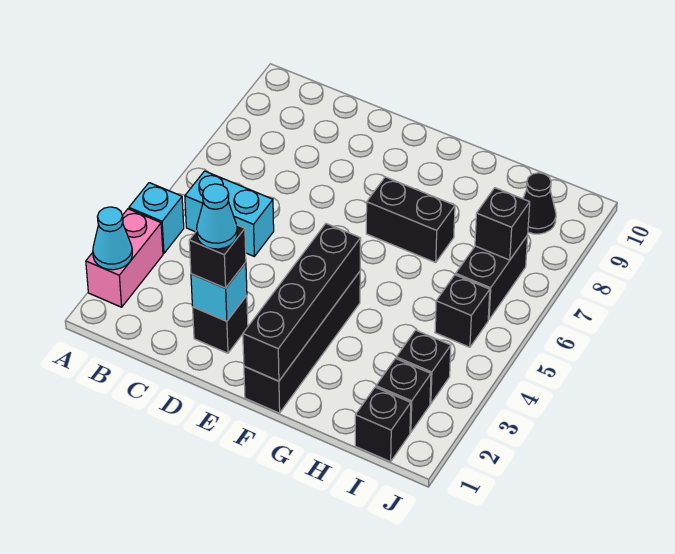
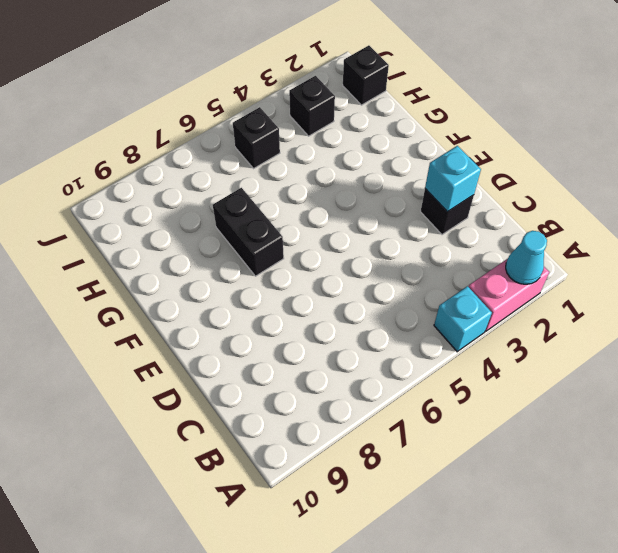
none -> cyan 1x2 brick [185,171,274,256]
none -> black 1x4 brick [244,272,360,413]
none -> black 1x1 brick [376,359,431,432]

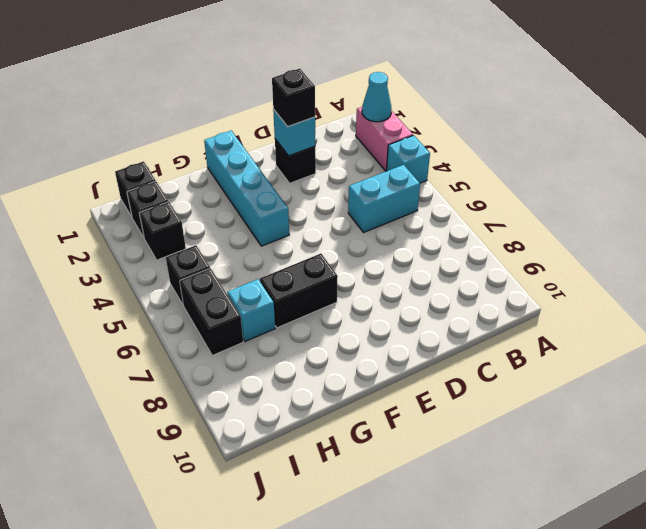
cyan 1x4 brick [204,131,289,246] -> black 1x4 brick [244,272,360,413]
cyan 1x1 brick [227,279,275,341] -> none
none -> black 1x1 cone [523,173,556,234]
none -> black 1x4 brick [243,224,361,381]
none -> black 1x1 brick [475,188,530,260]

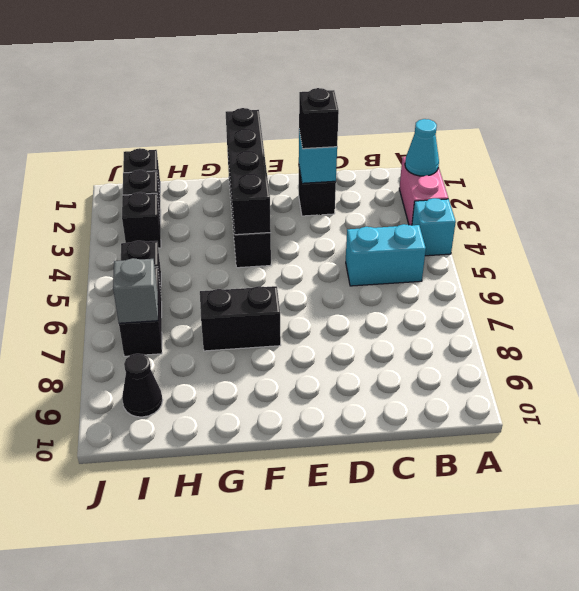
grey 1x1 brick [113,258,158,323] -> black 1x1 brick [475,188,530,260]
none -> cyan 1x1 cone [197,184,237,249]

